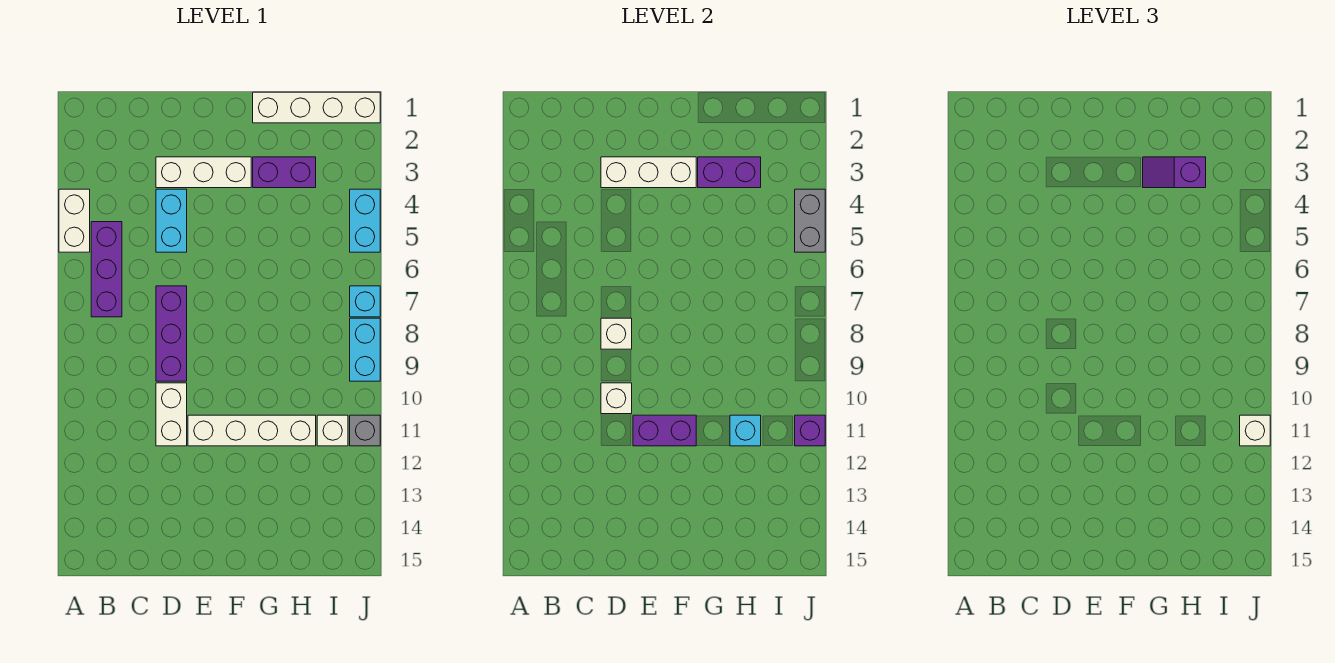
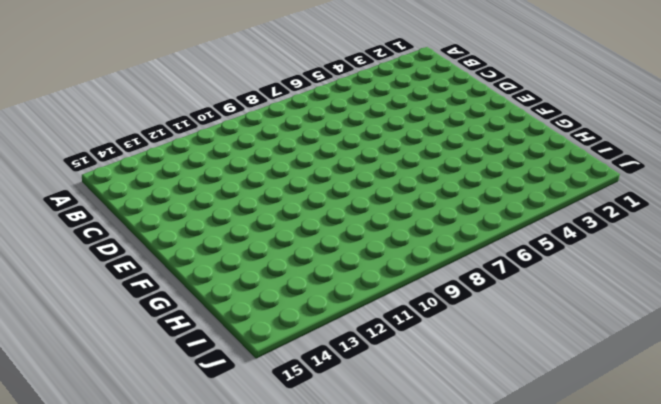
none -> white 1x2 brick [59,189,90,252]
none -> purple 1x3 brick [91,222,122,317]
none -> white 1x3 brick [156,157,251,188]

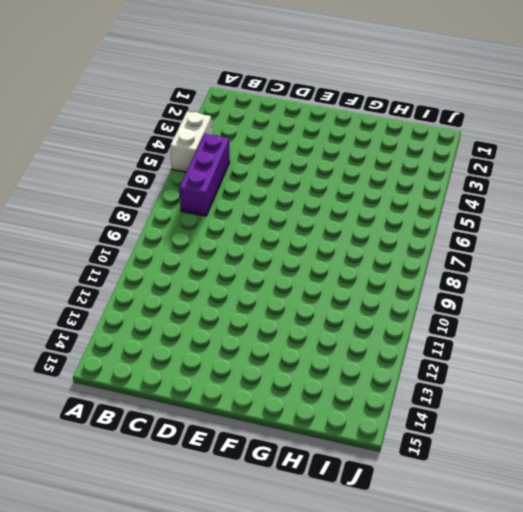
none -> white 1x3 brick [156,157,251,188]
none -> cyan 1x2 brick [156,189,187,252]
none -> purple 1x3 brick [156,286,187,381]

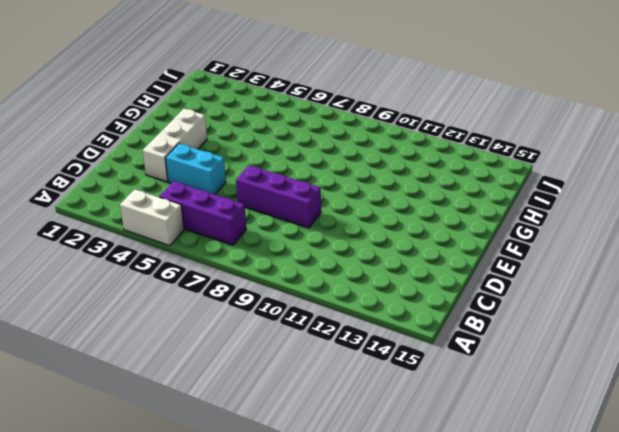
none -> white 1x2 brick [156,383,187,446]
none -> white 1x4 brick [188,415,316,446]
none -> white 1x4 brick [253,92,380,123]

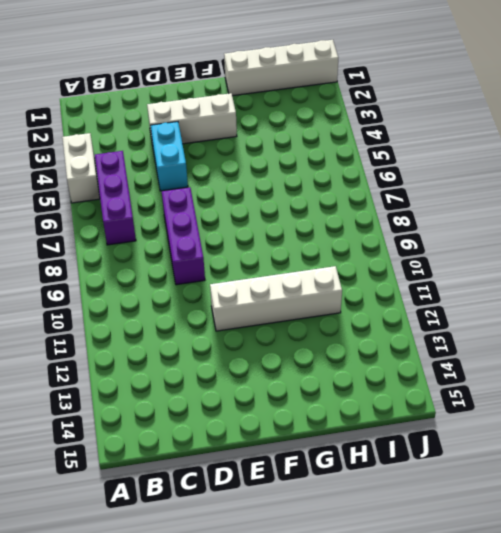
none -> white 1x2 brick [156,383,187,446]
none -> purple 1x2 brick [253,157,316,188]
none -> white 1x1 brick [317,415,348,446]

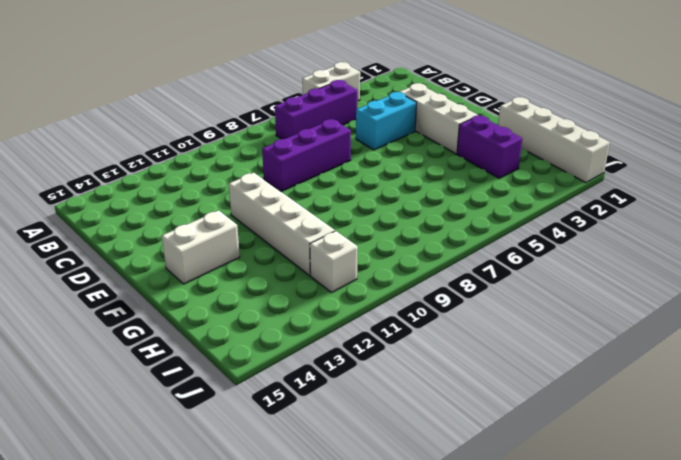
white 1x2 brick [162,210,240,284] -> white 1x2 brick moved to [156,383,187,446]
none -> cyan 1x2 brick [350,189,380,252]
none -> cyan 1x1 brick [350,286,380,317]
none -> cyan 1x2 brick [350,318,380,381]

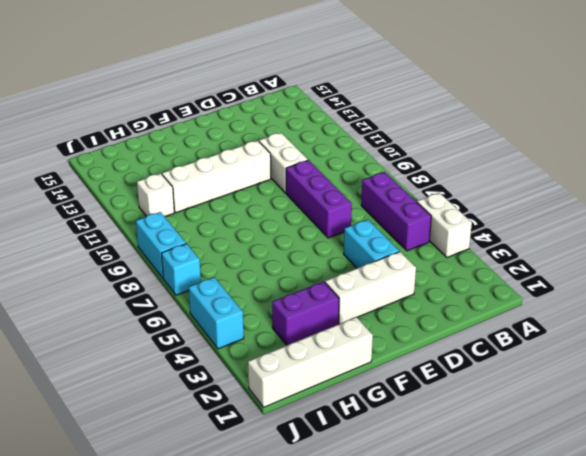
none -> grey 1x1 brick [350,415,380,446]
none -> white 1x3 brick [601,157,696,188]
none -> white 1x1 brick [601,318,632,349]

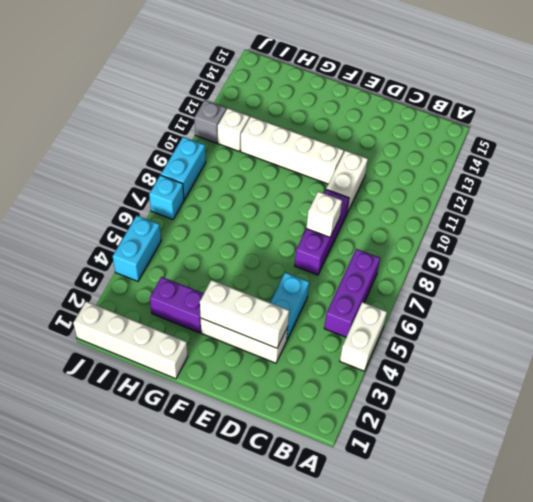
none -> white 1x1 brick [601,383,632,414]
none -> purple 1x2 brick [633,415,696,446]
none -> purple 1x2 brick [698,157,761,188]

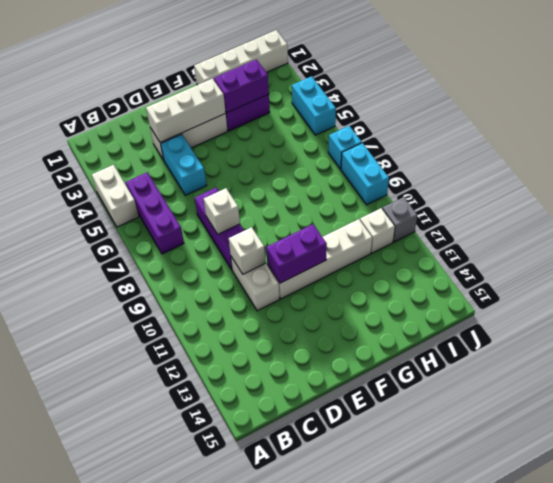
none -> cyan 1x1 brick [730,415,761,446]
none -> grey 1x2 brick [795,189,825,252]
none -> purple 1x1 brick [795,415,825,446]

